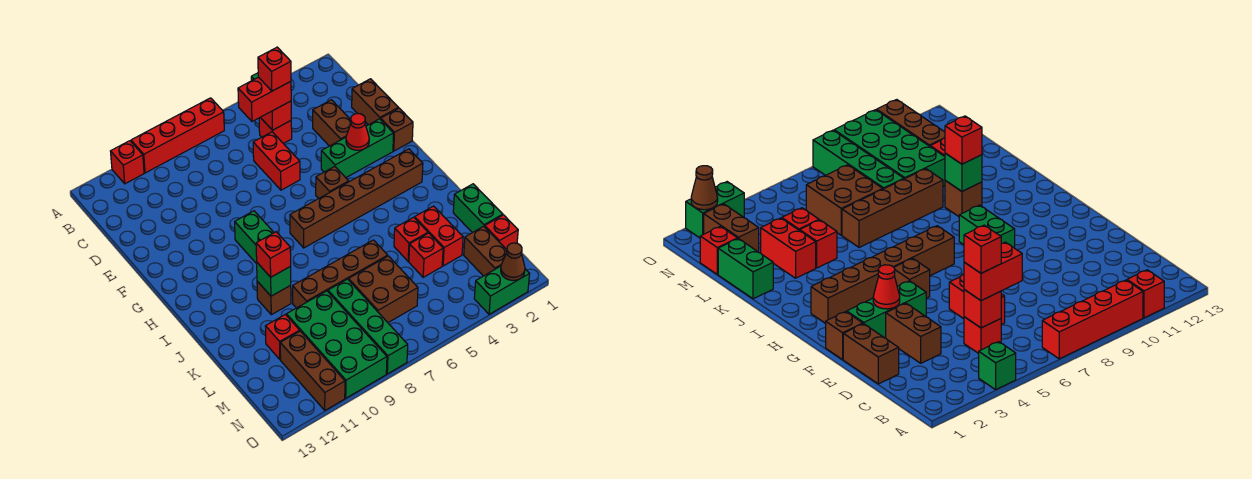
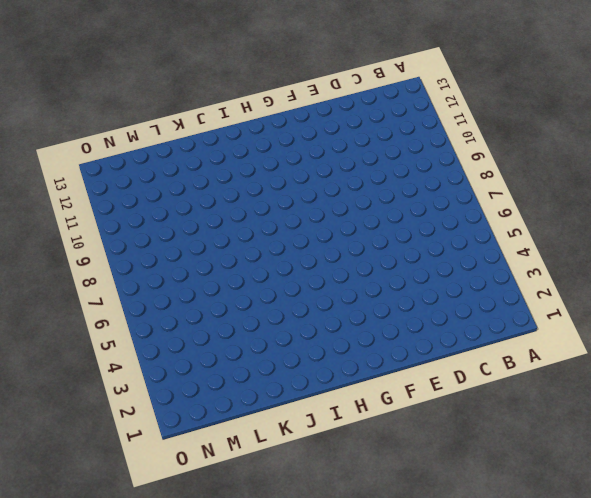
none -> green 1x1 brick [979,342,1016,390]
none -> red 1x4 brick [131,98,224,173]
none -> red 1x1 brick [111,141,144,184]
none -> red 1x1 brick [259,117,292,144]

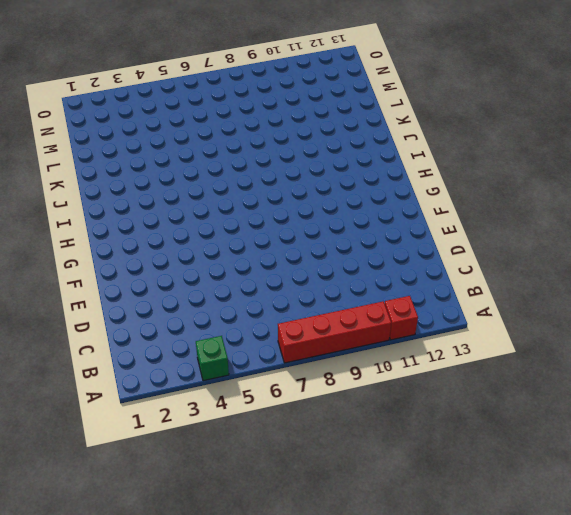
none -> red 1x1 brick [259,117,292,144]
none -> brown 1x2 brick [352,79,398,125]
none -> brown 1x2 brick [313,100,351,146]
none -> red 1x2 brick [253,132,300,190]

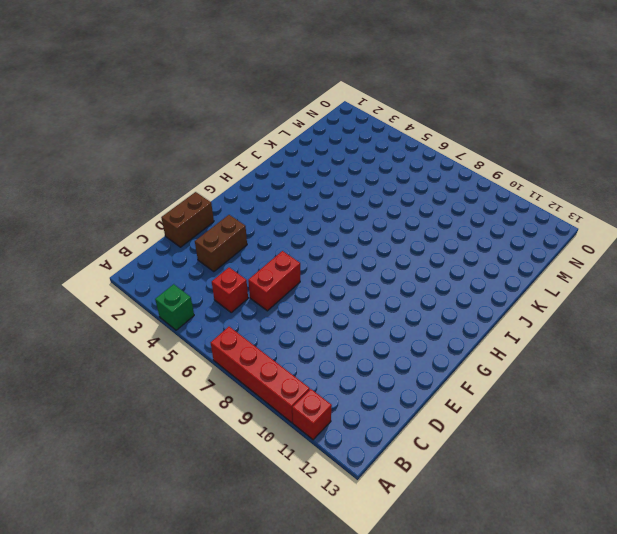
none -> brown 1x1 brick [381,108,413,151]
none -> green 1x3 brick [321,119,394,178]
none -> brown 1x1 brick [316,167,349,198]
none -> green 1x2 brick [235,211,274,264]

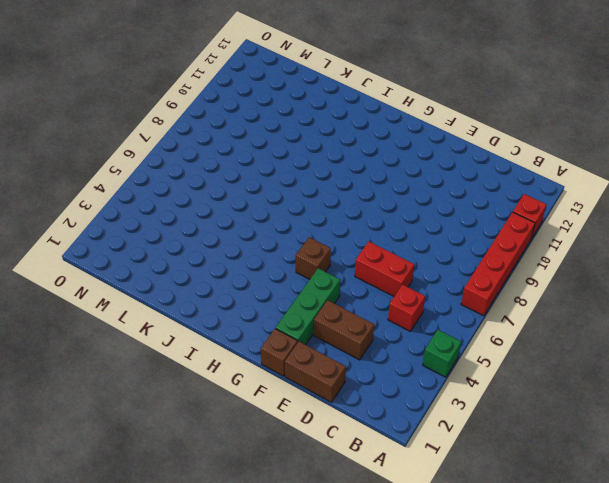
none -> green 1x2 brick [235,211,274,264]
none -> brown 1x6 brick [290,149,423,248]
none -> brown 1x1 brick [257,281,291,315]
none -> green 1x2 brick [453,184,503,233]

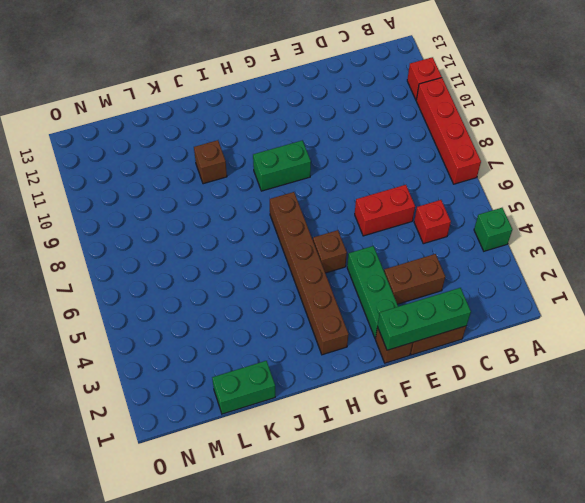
green 1x3 brick [378,288,471,350] -> none
none -> red 1x2 brick [415,206,463,266]
none -> red 1x1 brick [394,217,428,261]
none -> brown 1x4 brick [293,240,388,308]
none -> red 1x1 brick [409,233,443,277]

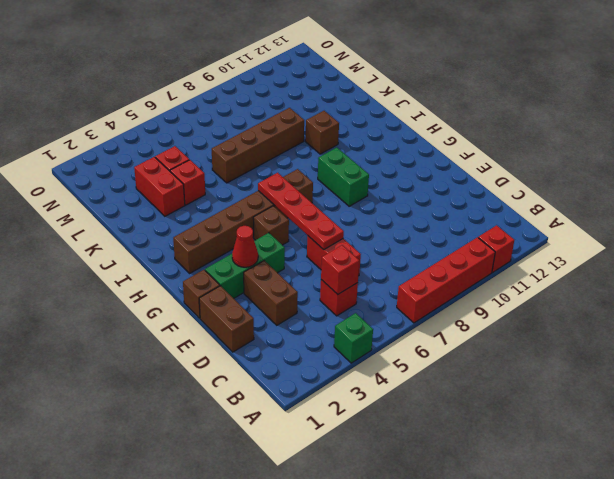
red 1x4 plate [258,173,344,250] -> none
none -> green 1x2 brick [453,184,503,233]
none -> brown 2x2 brick [349,256,418,322]
none -> green 1x4 brick [328,279,408,374]
none -> green 2x4 brick [286,291,387,398]

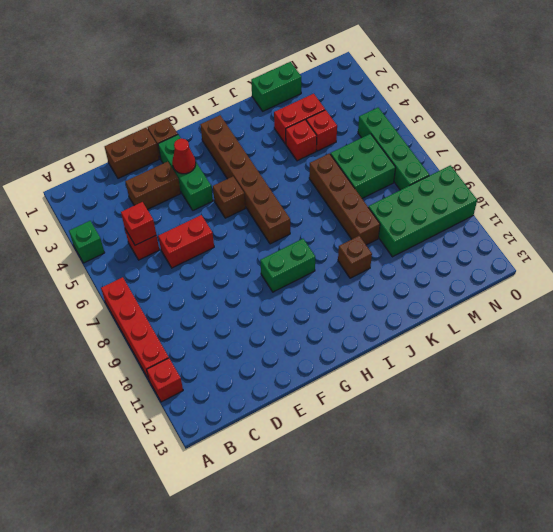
green 2x2 brick [330,134,396,198] -> brown 2x2 brick [349,256,418,322]
green 1x4 brick [358,108,429,190] -> green 1x4 brick turned to [328,279,408,374]
none -> red 1x1 brick [265,314,300,359]
none -> red 1x1 brick [485,215,518,250]
none -> brown 1x2 brick [464,226,507,276]
none -> brown 1x3 brick [280,331,345,410]

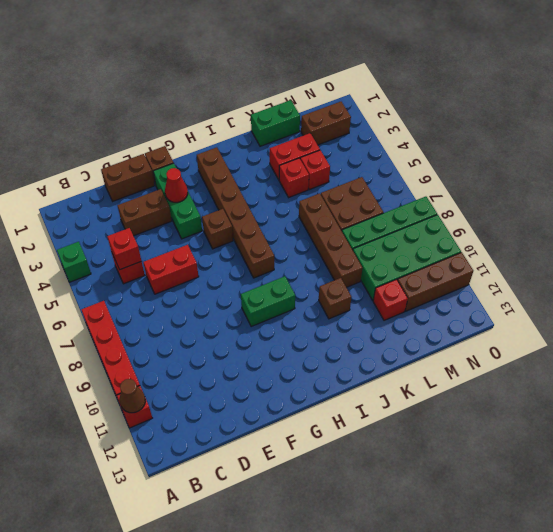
brown 1x1 cone [120,379,145,413] -> brown 1x1 cone moved to [501,243,525,280]
none -> red 1x1 brick [485,215,518,250]
none -> green 1x2 brick [474,266,530,314]
none -> green 1x1 brick [257,263,291,296]
none -> red 1x2 brick [238,77,291,122]

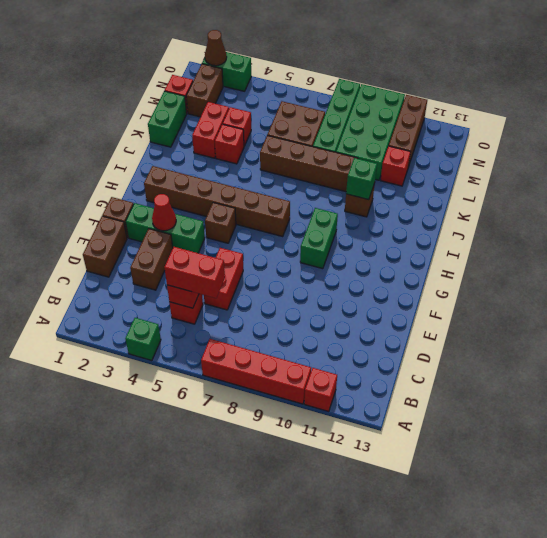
none -> red 1x1 brick [256,232,291,277]
none -> red 1x1 brick [258,47,291,91]

